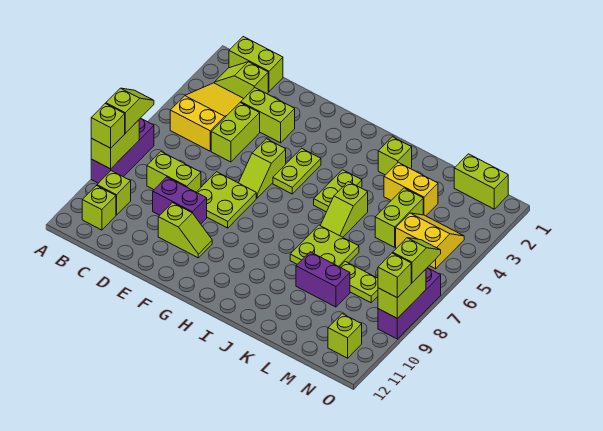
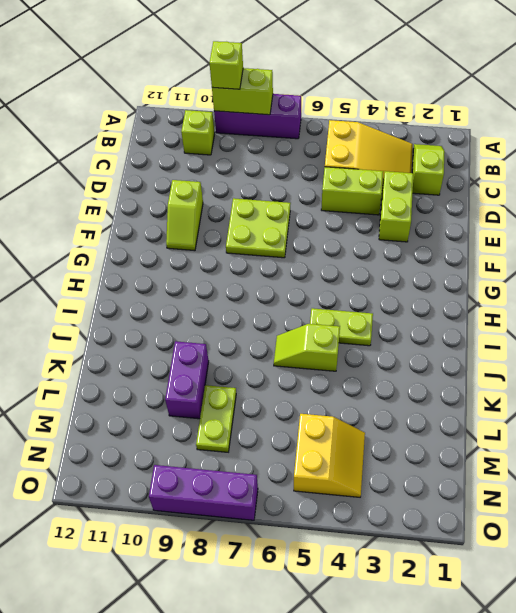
none -> lime 1x2 brick [229,37,283,92]
none -> lime 1x1 brick [82,186,116,230]
none -> lime 1x2 brick [147,152,201,192]
none -> purple 1x2 brick [153,177,207,224]

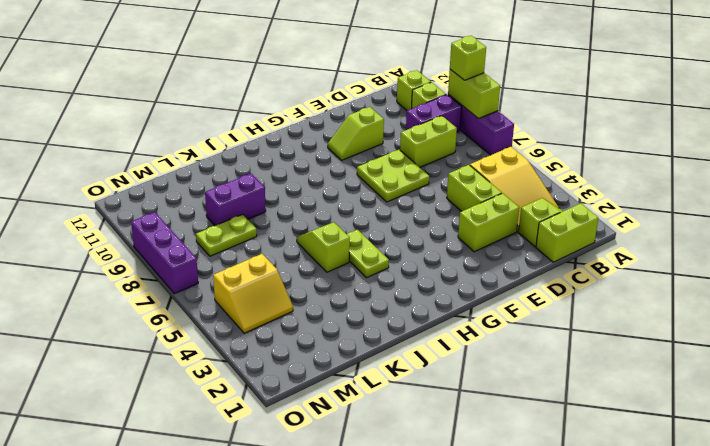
purple 1x2 brick [406,95,462,132] -> purple 1x2 brick moved to [153,177,207,224]
none -> lime 1x2 slope [239,139,286,198]
none -> lime 1x2 plate [273,148,321,194]
none -> lime 1x1 brick [378,137,412,175]
none -> lime 2x2 plate [290,225,359,267]

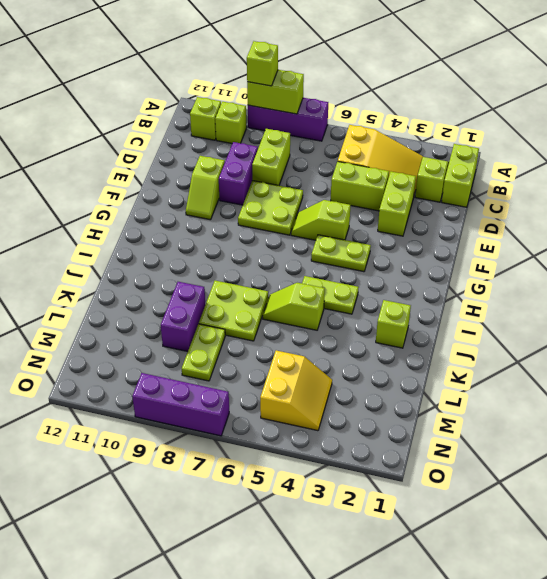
none -> yellow 1x2 brick [384,162,438,216]
none -> lime 1x2 brick [375,188,423,247]
none -> lime 1x2 brick [454,154,508,209]
none -> lime 1x1 brick [328,314,362,358]

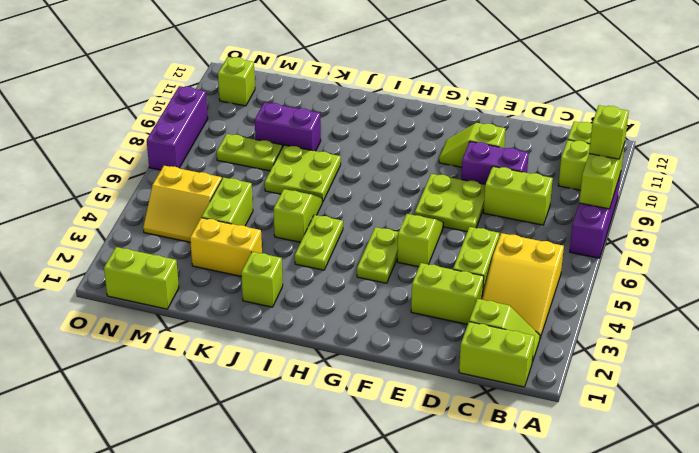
none -> lime 1x2 brick [378,269,426,319]
none -> lime 1x2 slope [106,88,154,133]
none -> lime 1x2 slope [393,238,441,283]
none -> lime 1x1 brick [378,253,411,298]

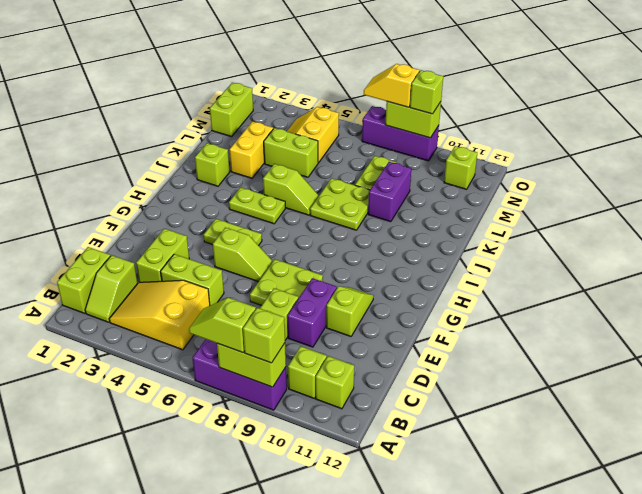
yellow 1x2 slope [364,64,419,107] -> lime 1x2 slope [393,238,441,283]

